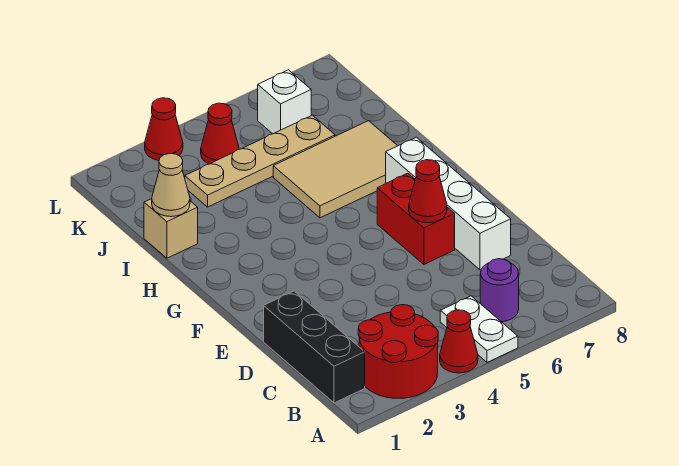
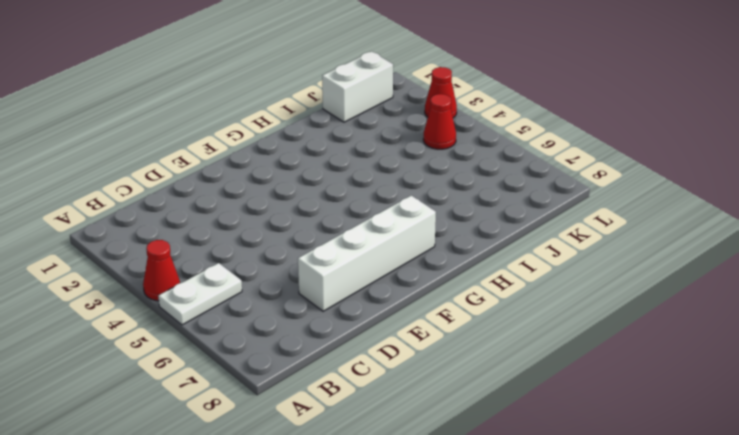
white 1x2 brick [322,51,393,122] -> none
none -> red 2x2 round brick [358,305,438,398]
none -> black 1x3 brick [264,291,365,403]
none -> purple 1x1 round brick [480,259,519,322]

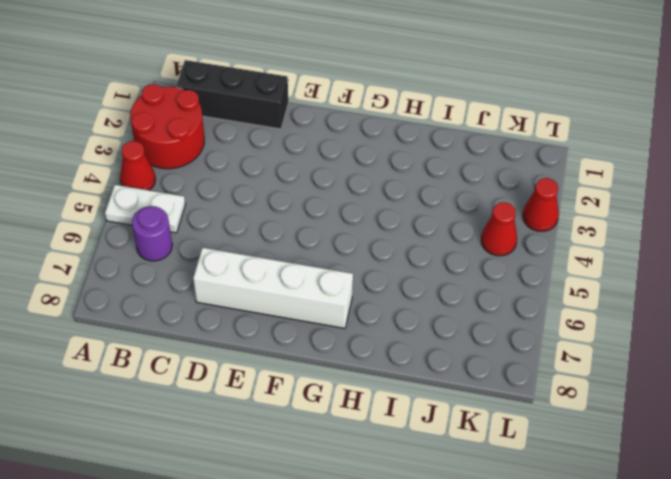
none -> red 1x2 brick [377,173,455,264]
none -> tan 2x3 tile [273,121,397,218]
none -> tan 1x1 brick [144,199,198,258]

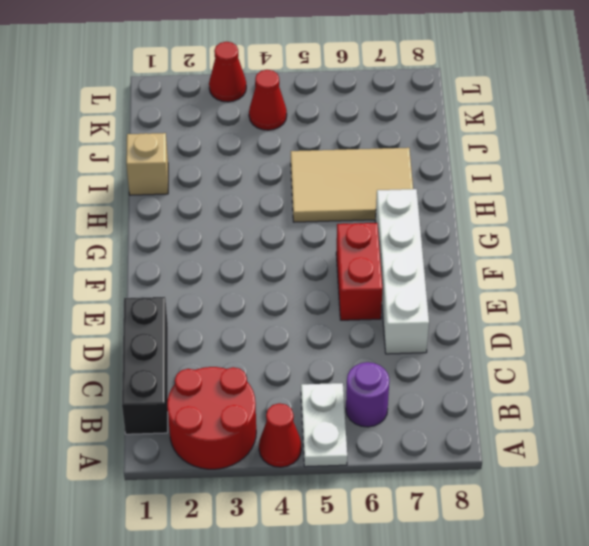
none -> tan 1x4 plate [185,115,335,207]
none -> white 1x1 brick [258,70,311,134]
none -> red 1x1 cone [409,160,447,223]

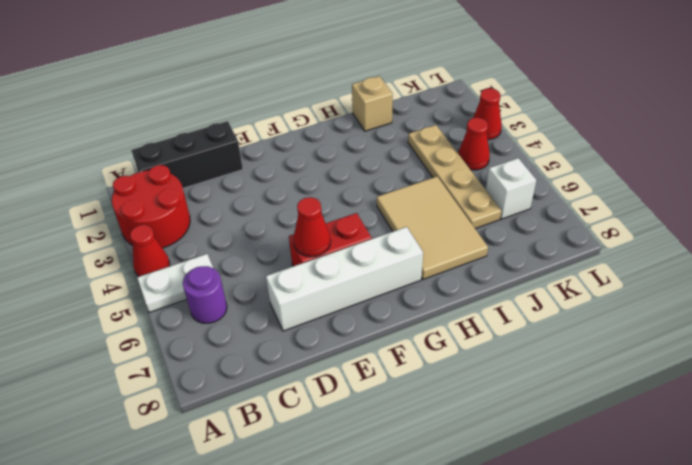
none -> tan 1x1 cone [152,153,190,217]

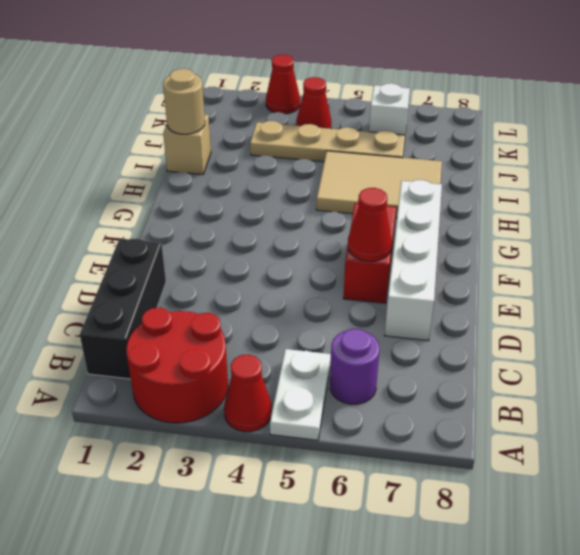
tan 1x1 round brick [163,69,205,134] -> tan 1x1 cone [152,153,190,217]

